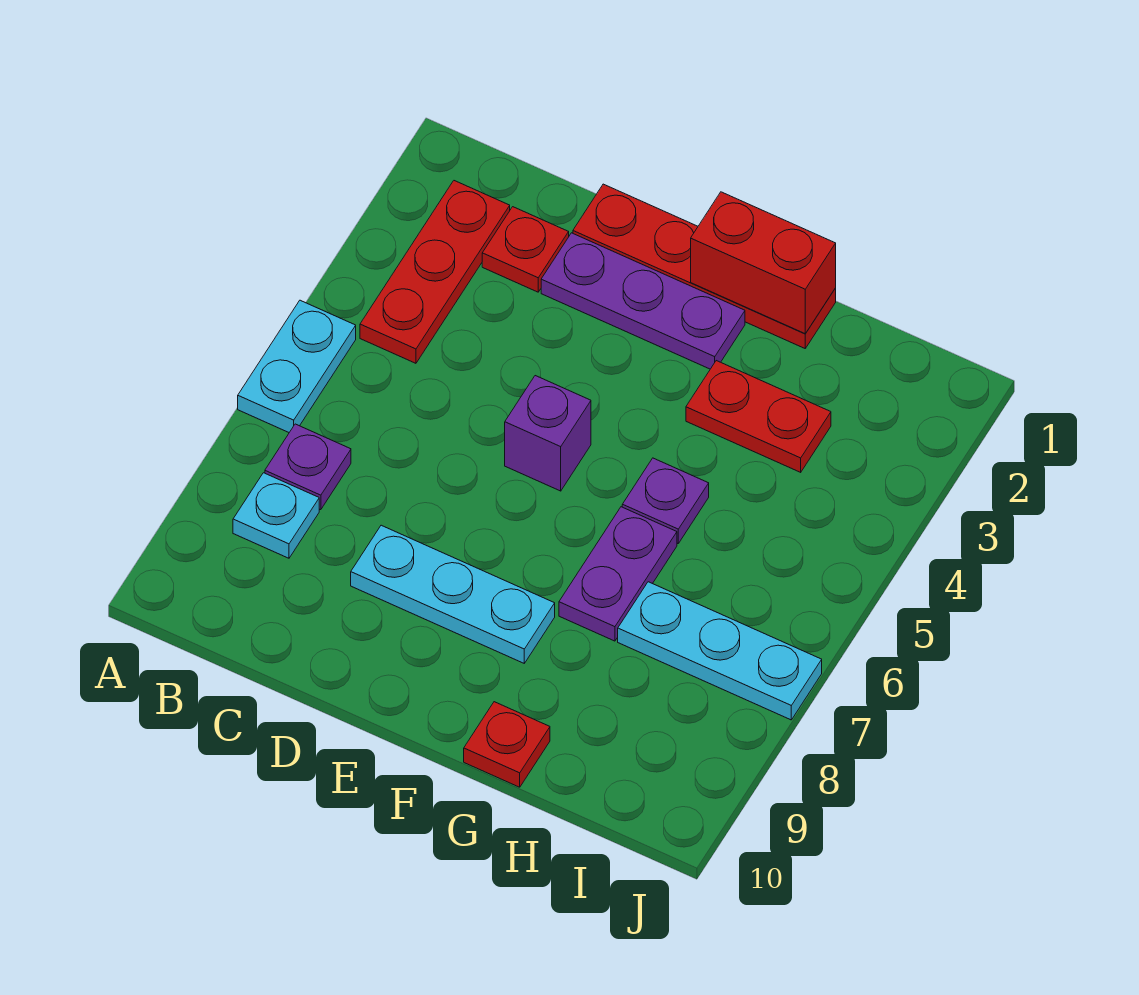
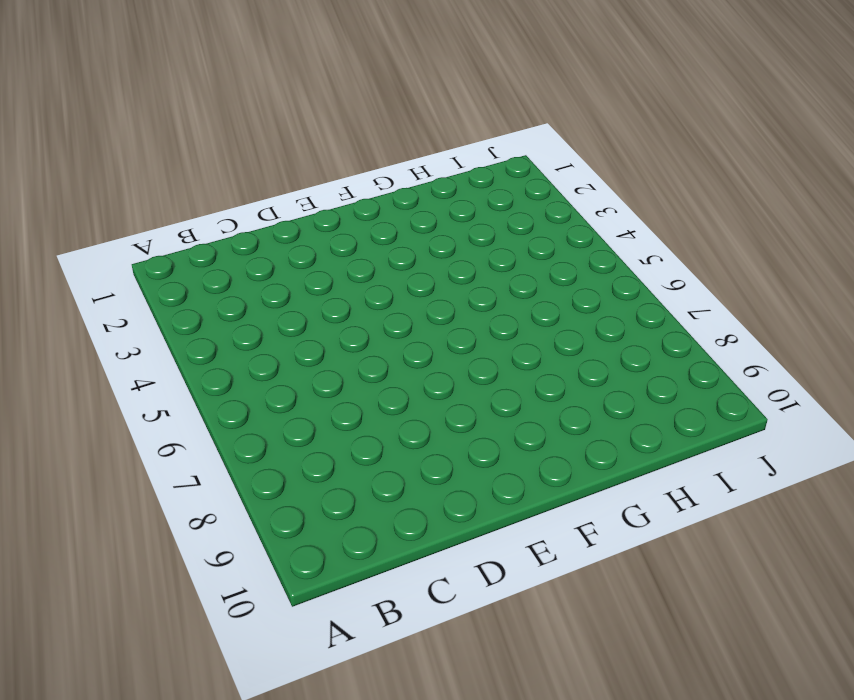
none -> cyan 1x2 plate [238,300,356,432]
none -> red 1x3 plate [360,181,510,363]
none -> purple 1x1 plate [265,424,351,510]

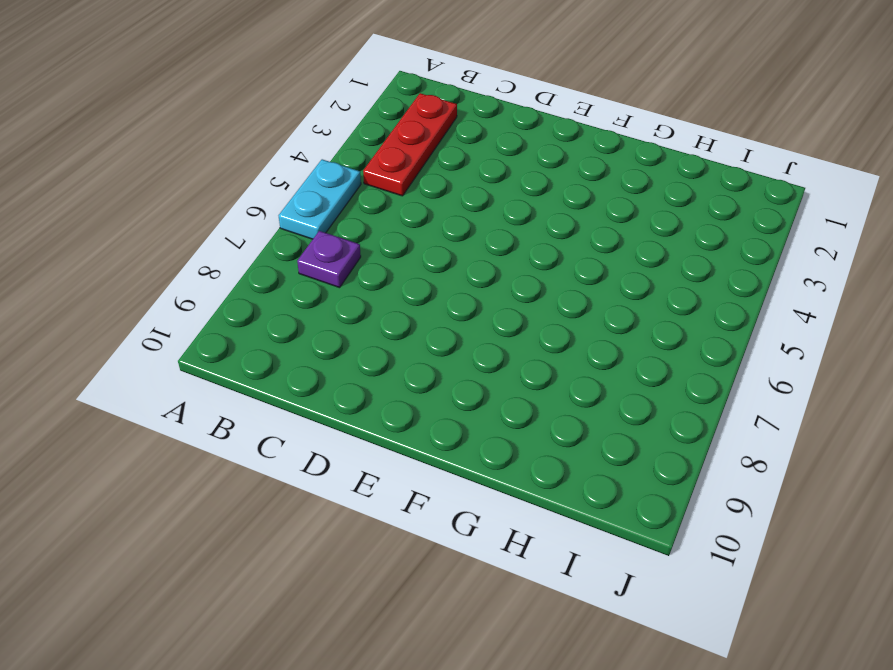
none -> cyan 1x1 plate [233,473,319,558]
none -> red 1x1 plate [482,207,569,292]
none -> red 1x4 plate [573,184,836,348]

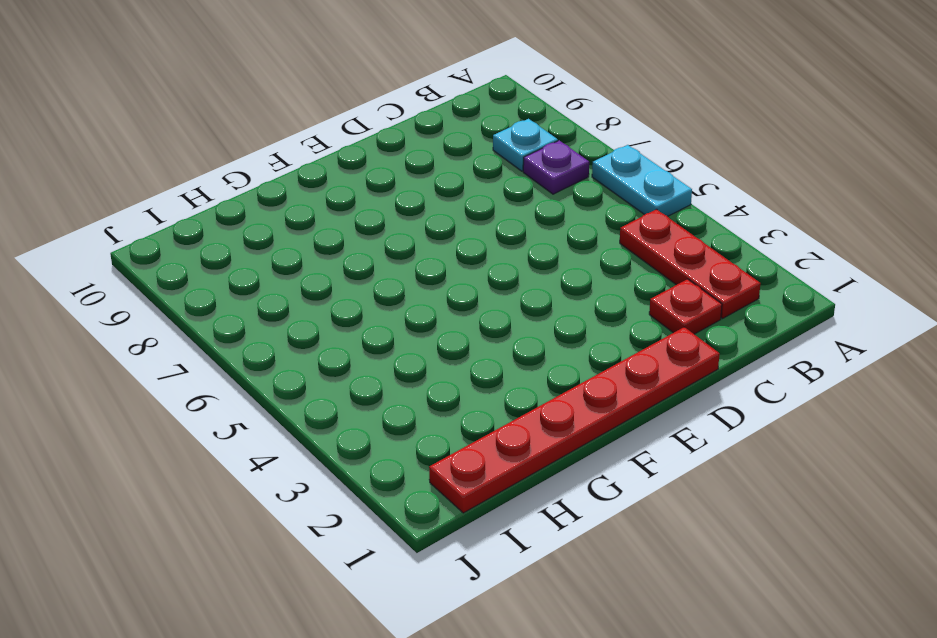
red 1x6 plate [429,327,720,513] -> red 1x4 plate [573,184,836,348]
none -> purple 1x3 plate [541,233,745,369]
none -> cyan 1x3 plate [351,525,555,663]
none -> purple 1x1 brick [505,376,591,491]

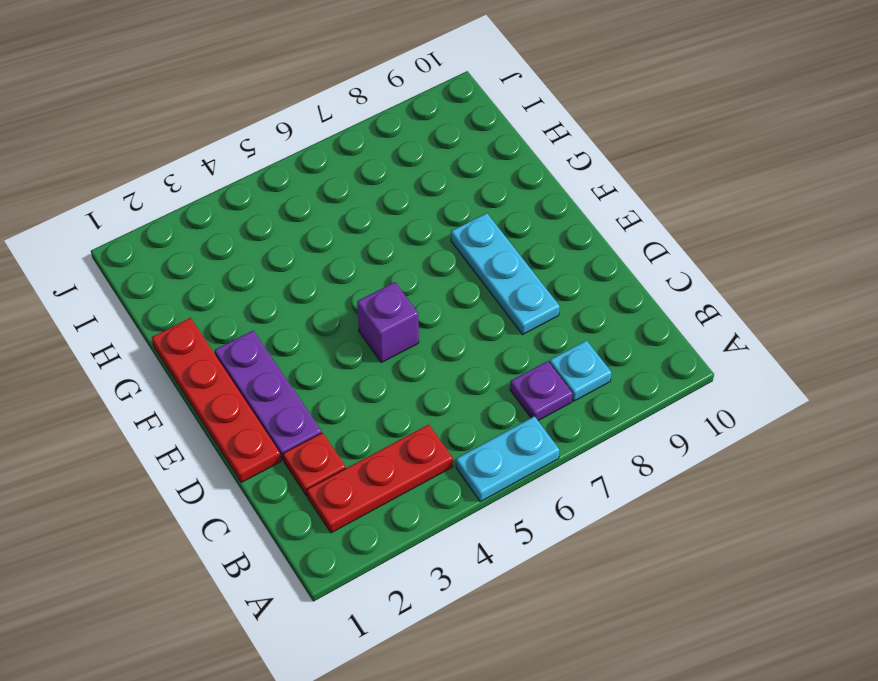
none -> red 1x2 plate [686,361,831,472]
none -> purple 1x1 plate [622,458,709,543]
none -> purple 1x2 plate [559,507,677,641]

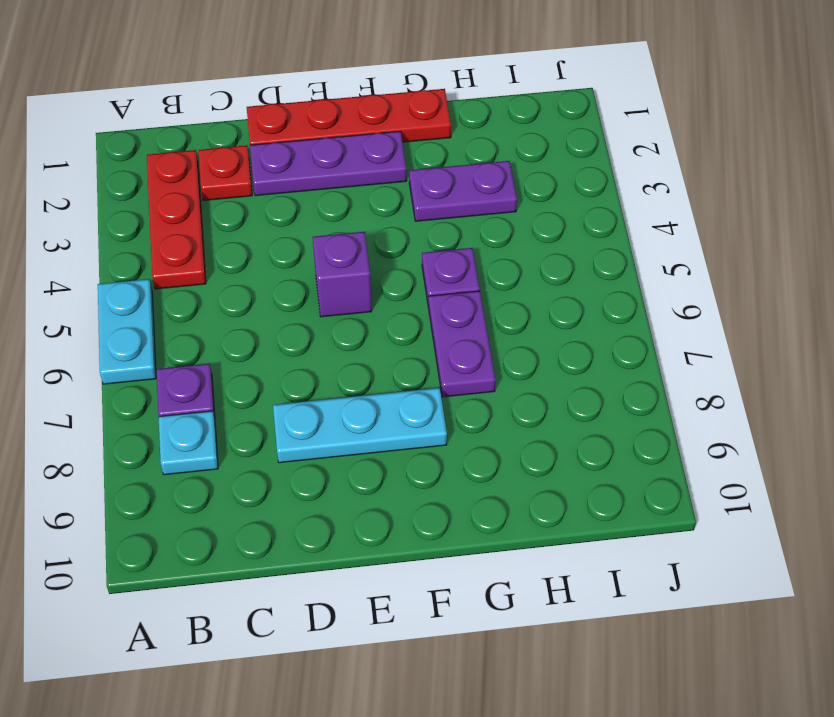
purple 1x2 plate [409,161,517,221] -> red 1x2 plate [686,361,831,472]
none -> red 1x1 plate [464,702,550,787]
none -> cyan 1x3 plate [618,582,822,720]
none -> red 1x2 brick [691,192,836,334]

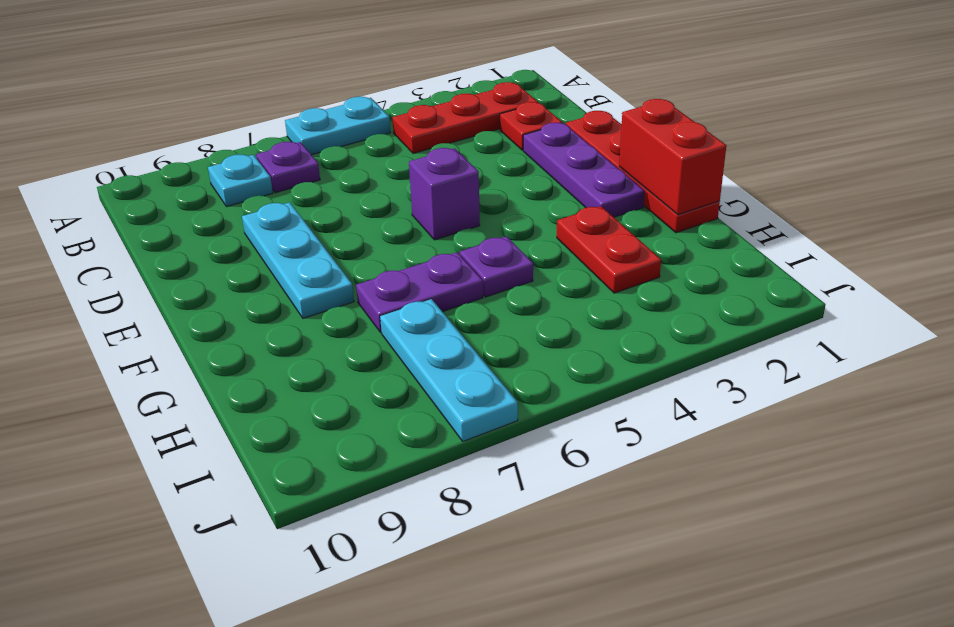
none -> red 1x1 plate [464,702,550,787]

